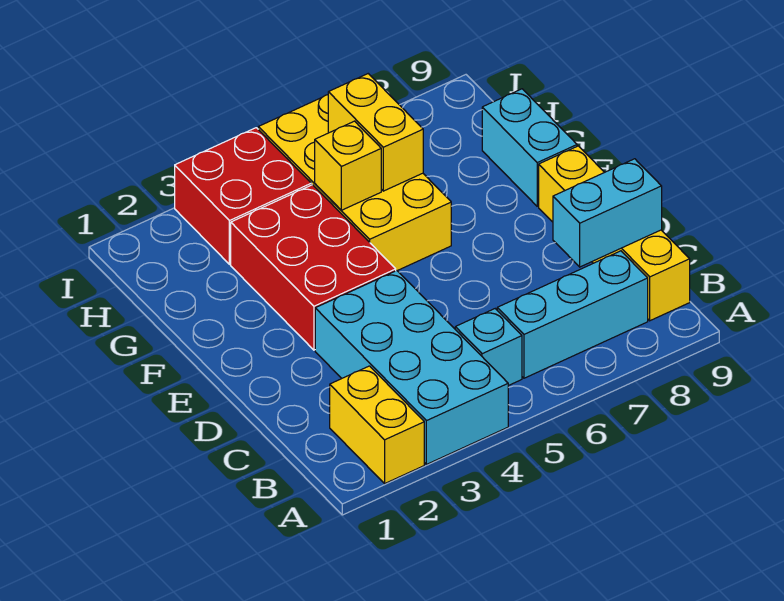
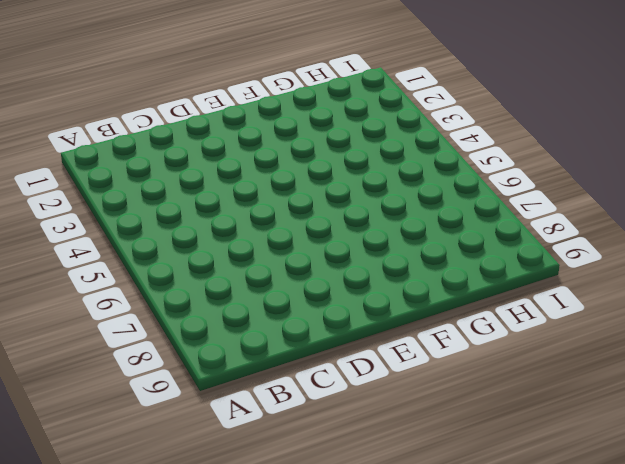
none -> yellow 1x2 brick [330,366,424,483]
none -> cyan 2x4 brick [315,271,508,464]
none -> cyan 1x1 brick [455,309,522,386]

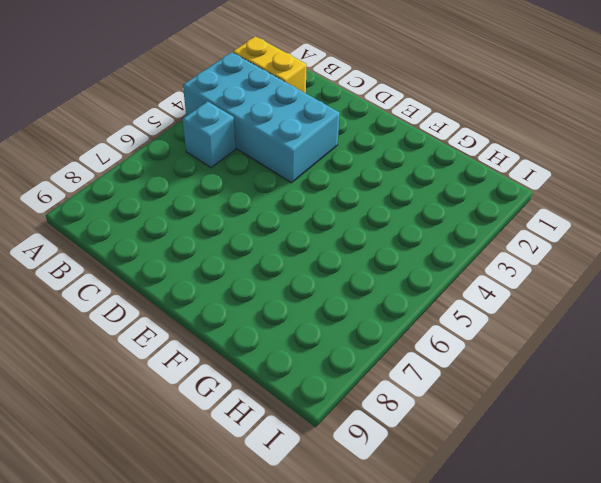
none -> cyan 1x3 brick [497,251,648,378]
none -> yellow 1x4 brick [539,146,690,321]
none -> red 2x3 brick [231,185,396,350]

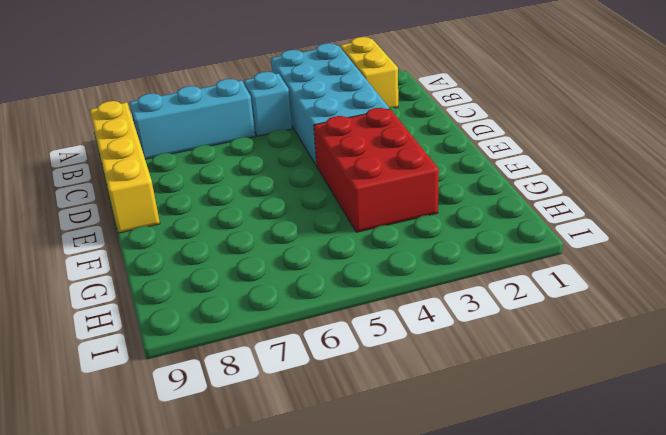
none -> yellow 2x4 brick [258,95,451,271]
none -> cyan 1x2 brick [482,89,577,206]
none -> red 2x2 brick [175,128,311,264]

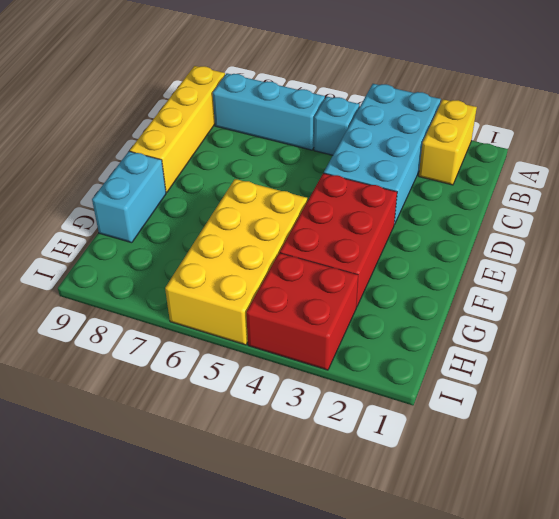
none -> cyan 1x2 brick [553,159,662,267]
none -> yellow 1x1 brick [315,121,381,210]
none -> yellow 1x2 brick [328,74,423,191]

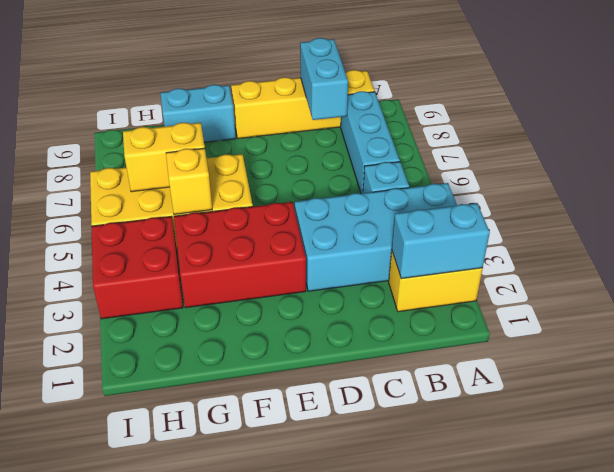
cyan 1x2 brick [392,203,490,279] -> none

